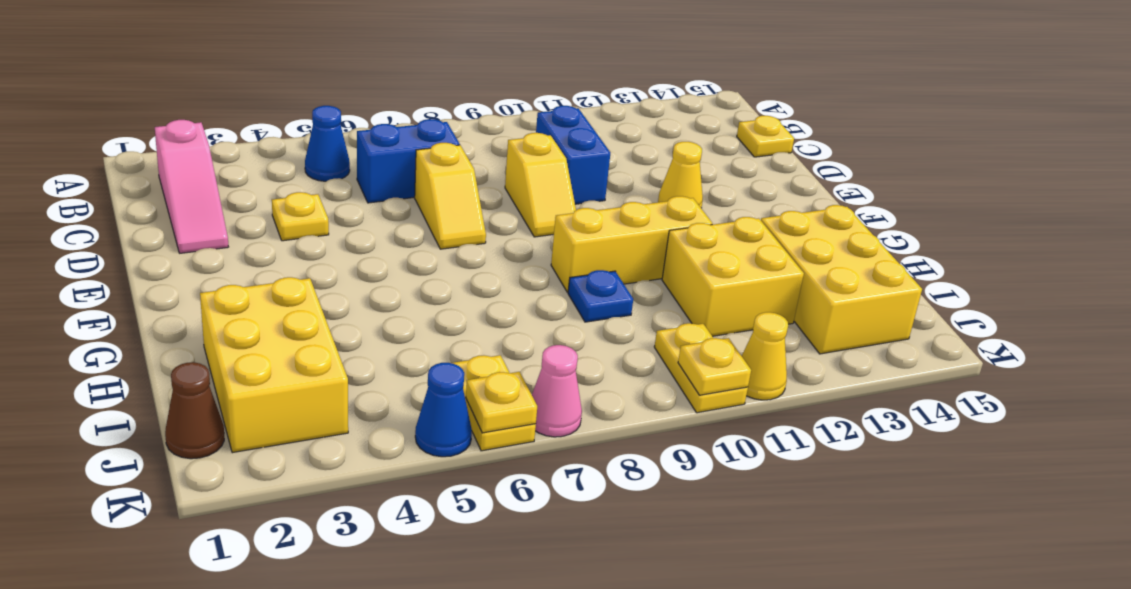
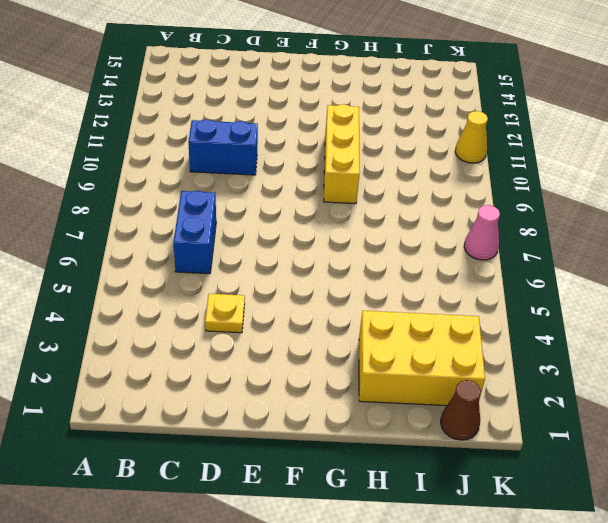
none -> pink 1x3 slope [155,120,228,253]
none -> blue 1x1 cone [305,106,350,181]
none -> yellow 1x1 plate [737,116,794,157]

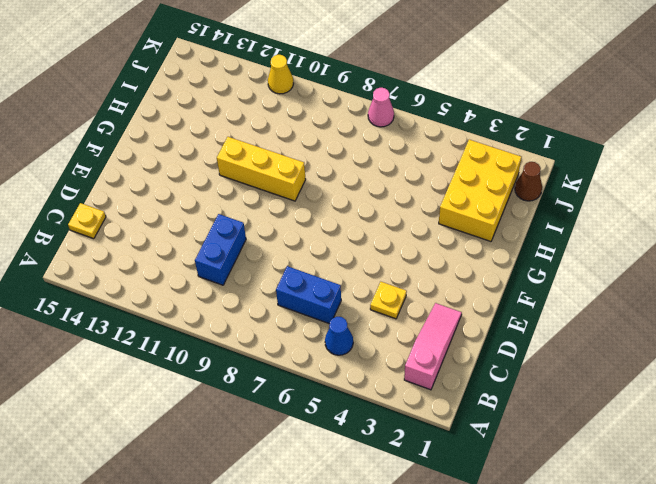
none -> yellow 1x2 slope [415,143,486,249]
none -> yellow 1x2 slope [505,133,576,237]
none -> yellow 1x1 cone [658,142,703,208]

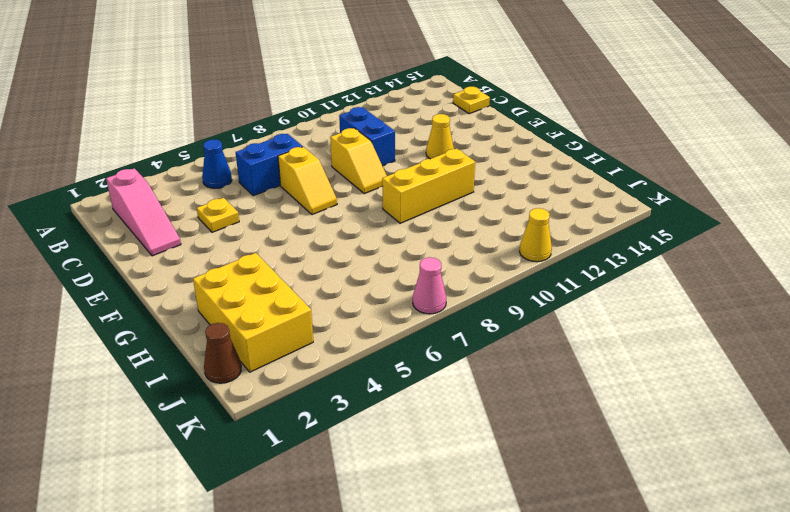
none -> blue 1x1 plate [568,270,633,322]
none -> yellow 2x2 brick [662,217,804,336]
none -> yellow 2x3 brick [761,205,922,354]

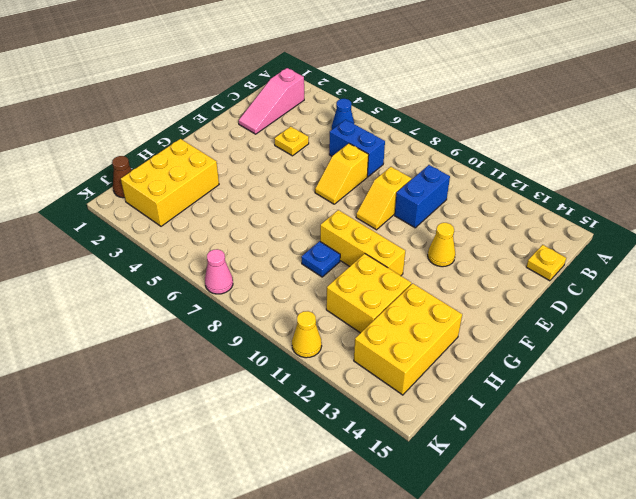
none -> yellow 1x2 plate [453,355,536,451]
none -> yellow 1x2 plate [654,323,748,413]
none -> blue 1x1 cone [415,363,472,457]

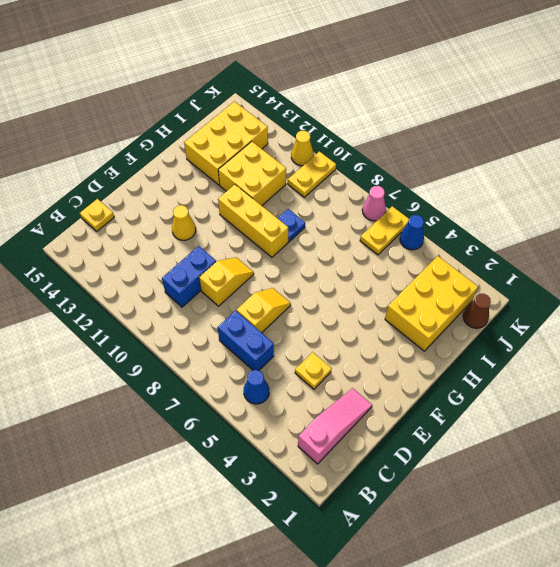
none -> yellow 1x1 plate [466,372,537,433]
none -> yellow 1x1 plate [678,338,751,395]

